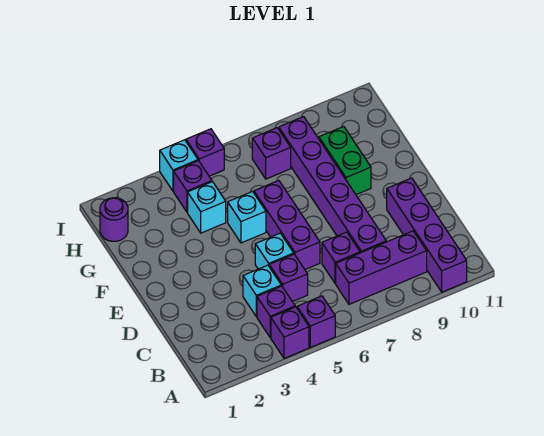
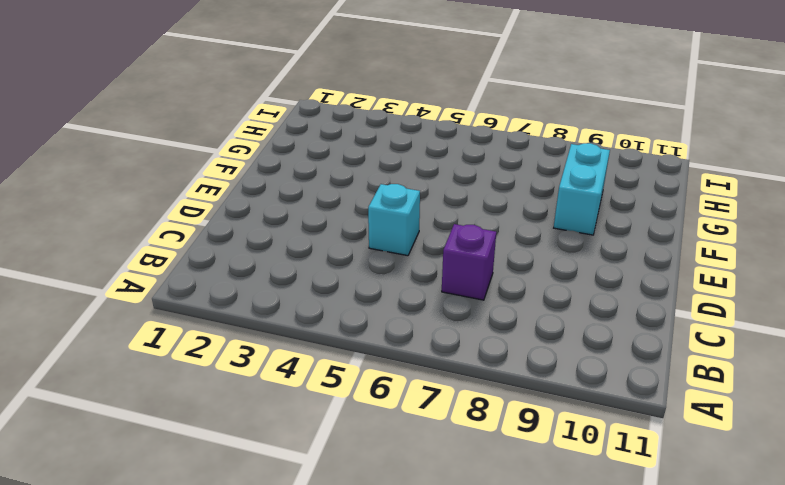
cyan 1x2 brick [554,143,610,235] -> green 1x2 brick [319,126,371,195]
none -> purple 1x1 brick [271,307,309,358]
none -> purple 1x1 brick [297,296,335,347]
none -> purple 1x4 brick [387,178,467,292]

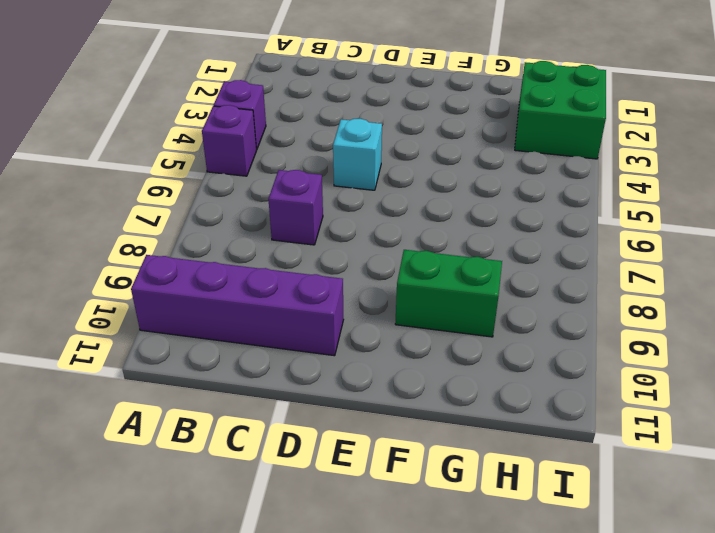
green 2x2 brick [515,61,606,159] -> none
none -> purple 1x1 brick [257,286,295,337]
none -> purple 1x3 brick [336,231,427,304]
none -> cyan 1x1 brick [243,265,281,317]

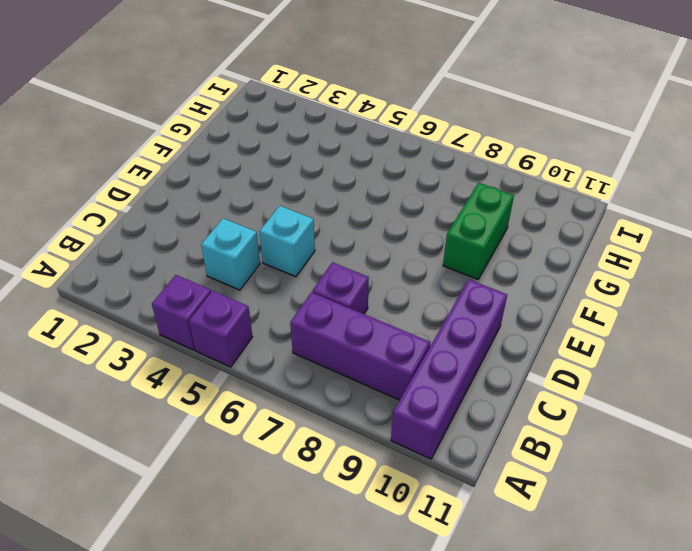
none -> purple 1x1 brick [257,286,295,337]
none -> purple 1x1 brick [269,254,308,302]
none -> purple 1x6 brick [279,117,386,253]

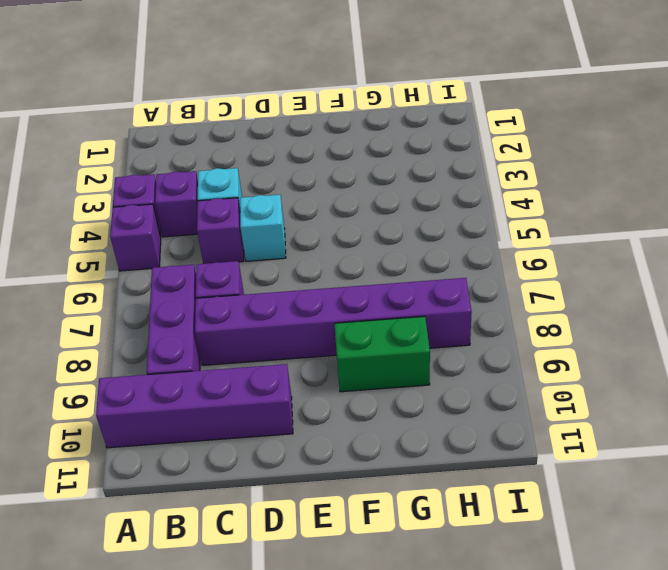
none -> purple 1x3 brick [254,181,320,269]
none -> cyan 1x1 brick [228,192,266,243]
none -> cyan 1x1 brick [188,182,226,233]

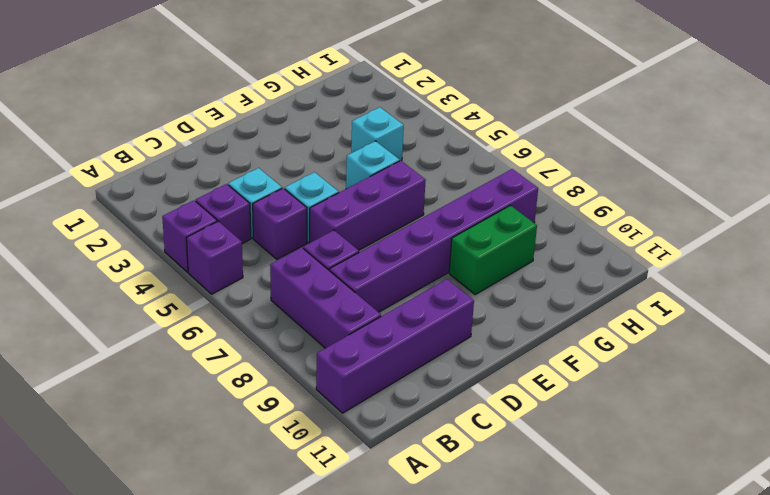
none -> purple 1x1 round brick [100,198,128,241]
none -> purple 1x1 brick [174,161,212,212]
none -> purple 1x1 brick [252,128,291,179]

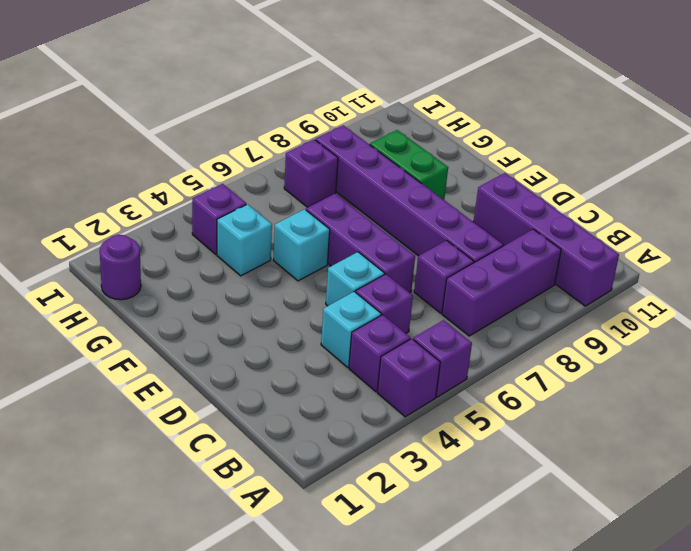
none -> cyan 1x1 brick [160,140,198,191]
none -> purple 1x1 brick [186,129,224,176]

